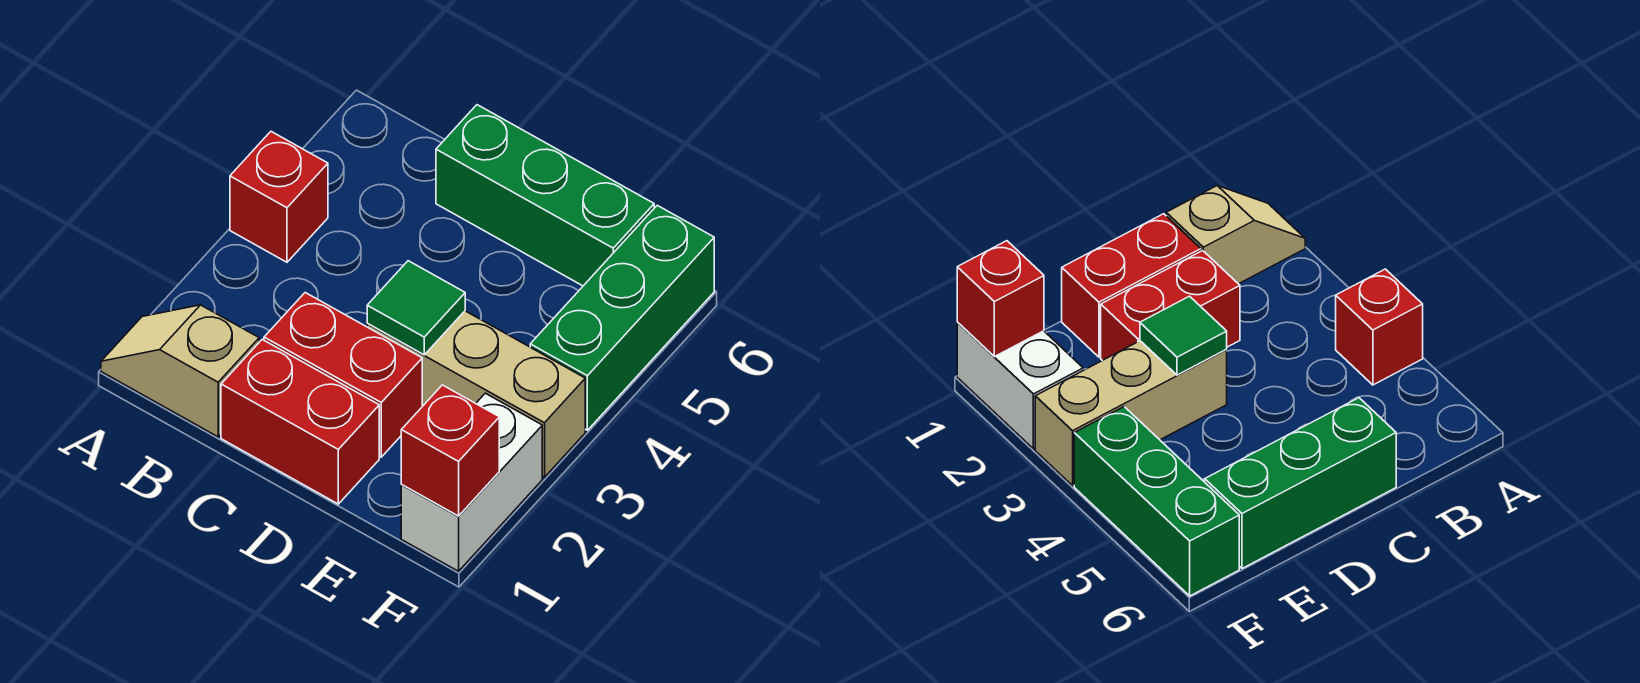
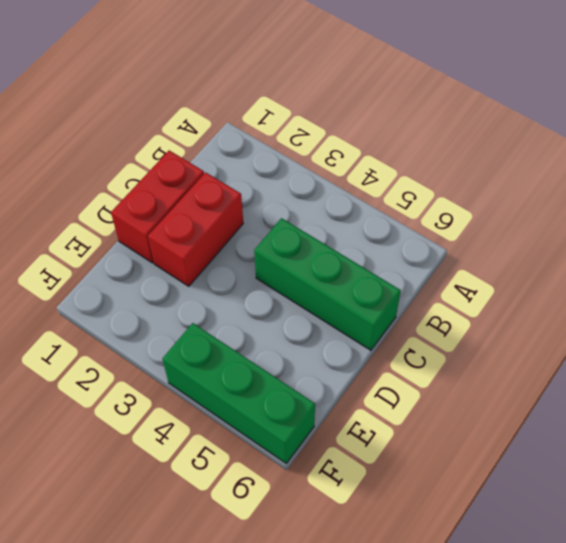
green 1x3 brick [254,218,401,350] -> green 1x3 brick turned to [436,105,654,286]
none -> tan 1x2 slope [101,305,259,437]
none -> red 1x1 brick [230,132,328,262]

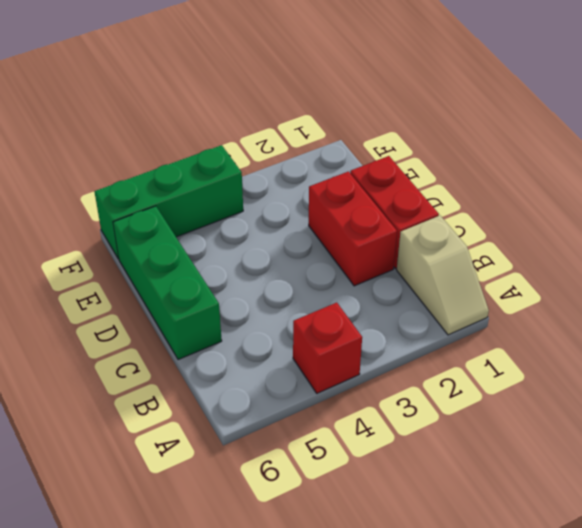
none -> tan 1x3 brick [367,311,585,477]
none -> white 1x2 brick [401,393,542,571]

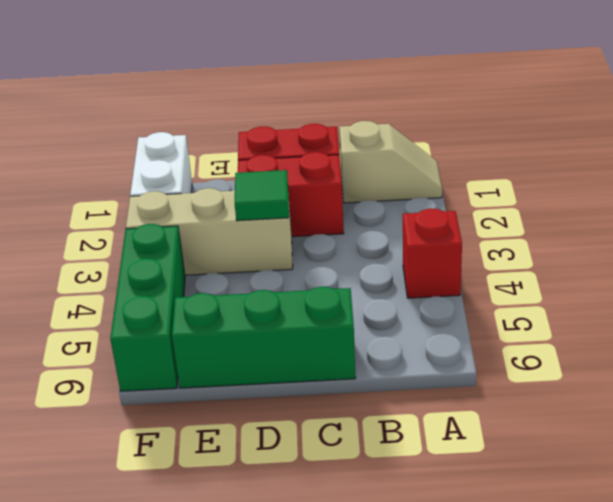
none -> red 1x1 brick [401,385,499,516]

